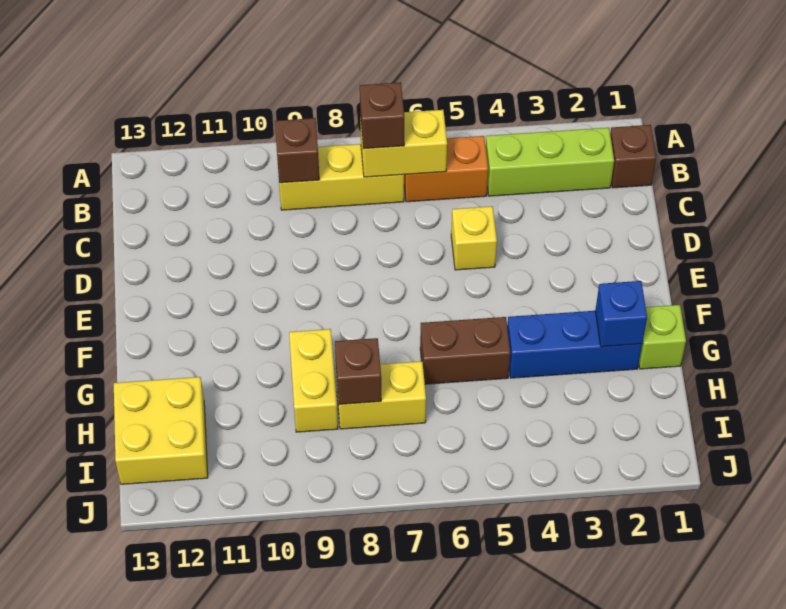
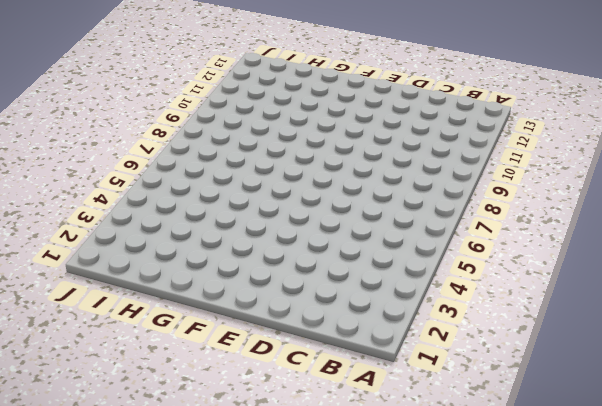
none -> brown 1x1 brick [610,125,656,188]
none -> lime 1x3 brick [486,128,614,196]
none -> orange 1x2 brick [404,136,488,202]

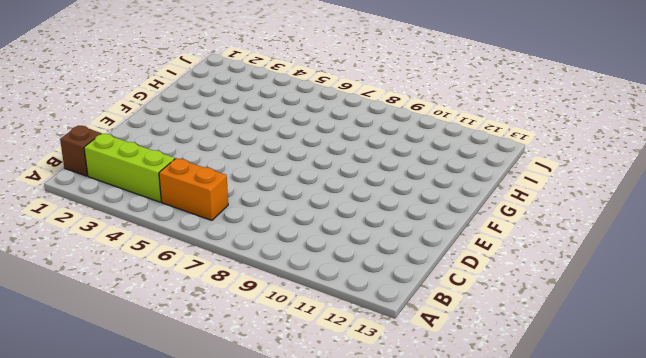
none -> yellow 1x3 brick [279,144,404,210]
none -> yellow 1x1 brick [451,206,497,270]
none -> lime 1x1 brick [639,305,686,369]

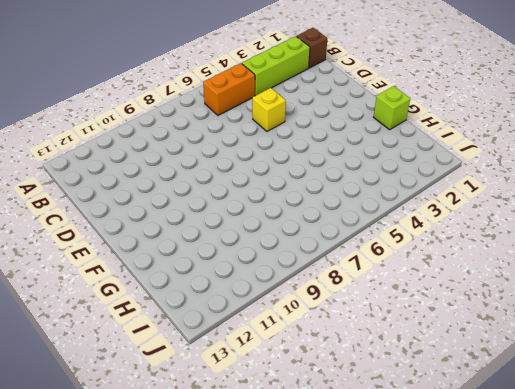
none -> yellow 1x3 brick [279,144,404,210]
none -> blue 1x3 brick [507,311,642,378]
none -> brown 1x2 brick [420,317,510,384]

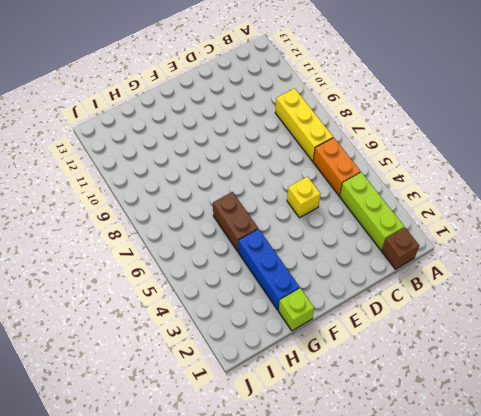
none -> yellow 1x2 brick [289,329,338,432]
none -> yellow 1x2 brick [336,361,426,429]
none -> yellow 2x2 brick [114,377,208,484]

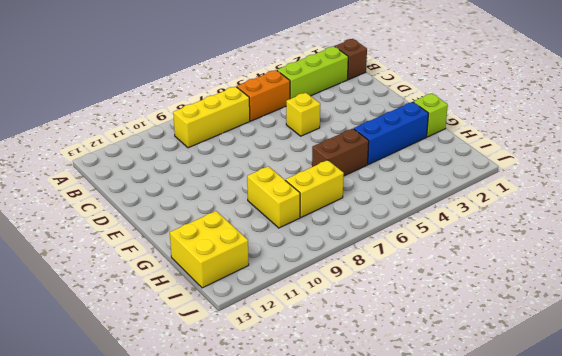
none -> yellow 1x2 brick [360,110,447,177]
none -> brown 1x1 brick [275,118,319,183]
none -> blue 1x1 brick [595,281,647,347]

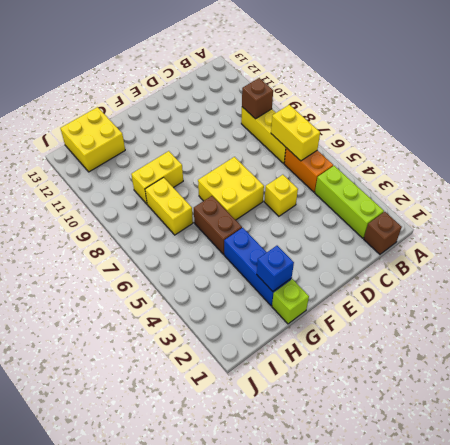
yellow 2x2 brick [198,157,264,220] -> none
none -> brown 1x1 brick [335,338,381,404]
none -> brown 1x1 brick [360,82,404,149]

